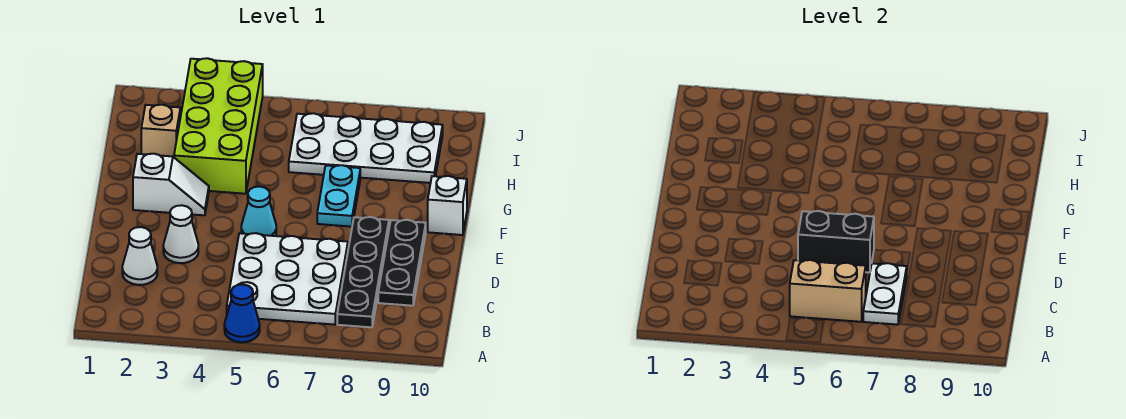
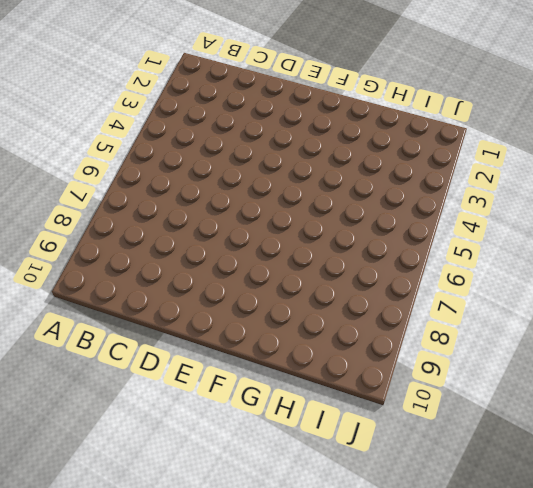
none -> blue 1x1 cone [224,284,260,342]
none -> white 3x3 plate [227,233,348,325]
none -> black 1x4 plate [337,217,389,327]

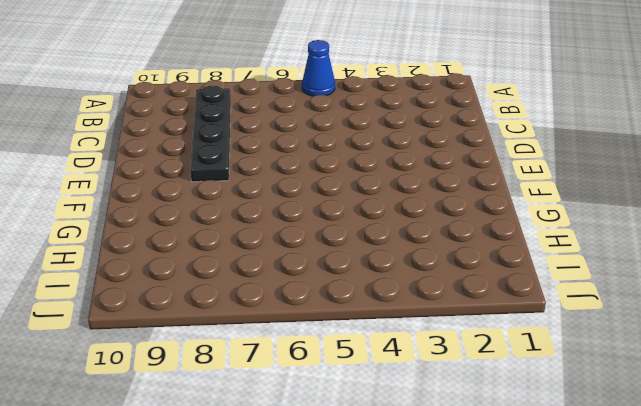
none -> white 3x3 plate [227,233,348,325]
none -> white 1x1 cone [122,227,157,285]
none -> black 1x3 plate [378,220,426,306]

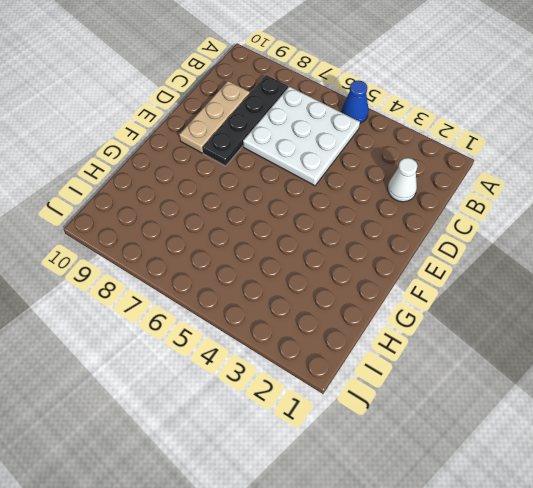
tan 1x3 plate [179,81,250,153] -> black 1x3 plate [378,220,426,306]
none -> white 1x1 cone [163,205,198,263]
none -> cyan 1x1 cone [241,186,276,236]
none -> white 1x2 slope [133,154,209,215]

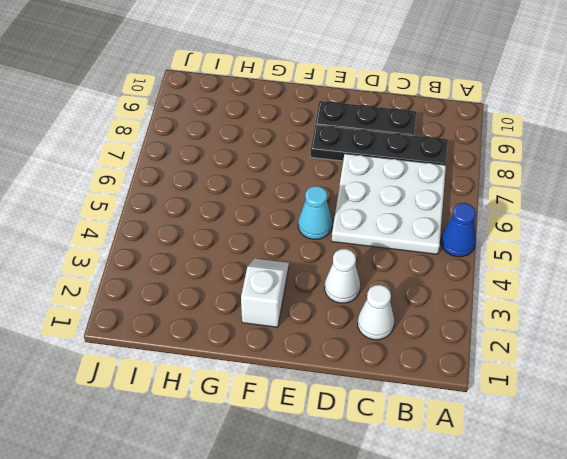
none -> cyan 1x2 plate [317,165,360,227]
none -> white 1x1 brick [428,176,467,235]
none -> lime 2x4 brick [174,58,263,194]

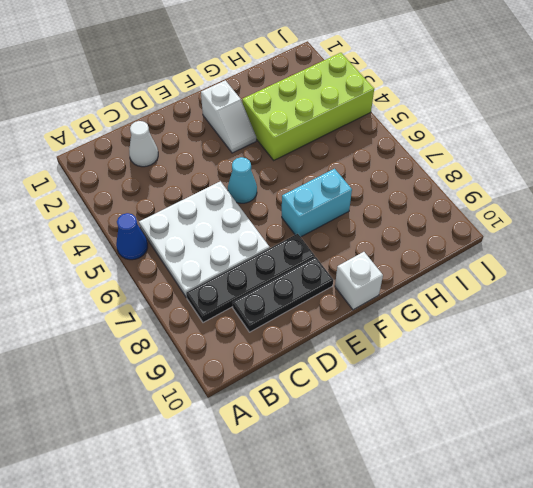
cyan 1x2 brick [282,169,352,237] -> cyan 1x2 plate [317,165,360,227]
none -> white 1x1 cone [163,205,198,263]
none -> tan 1x1 brick [141,105,180,157]
none -> white 2x4 plate [289,113,443,183]

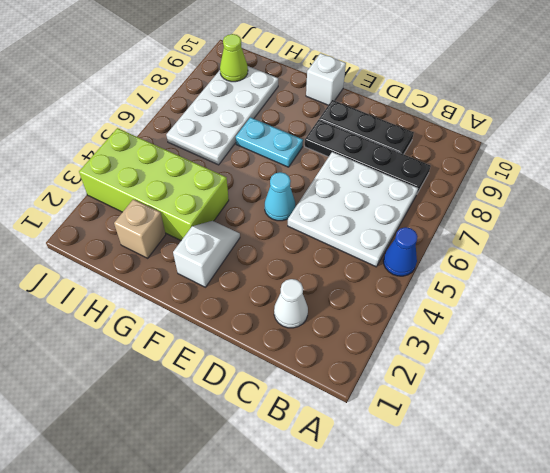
lime 1x1 cone [220,34,248,82] -> none
none -> white 1x1 cone [163,205,198,263]
none -> tan 1x2 brick [790,260,866,322]
none -> white 1x2 plate [863,263,907,325]

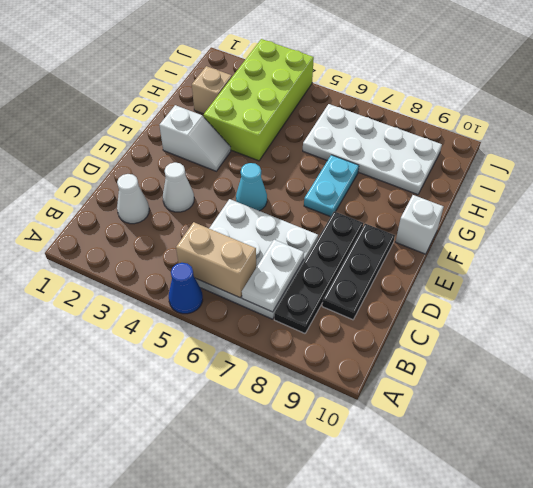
none -> black 1x2 brick [798,211,874,273]

